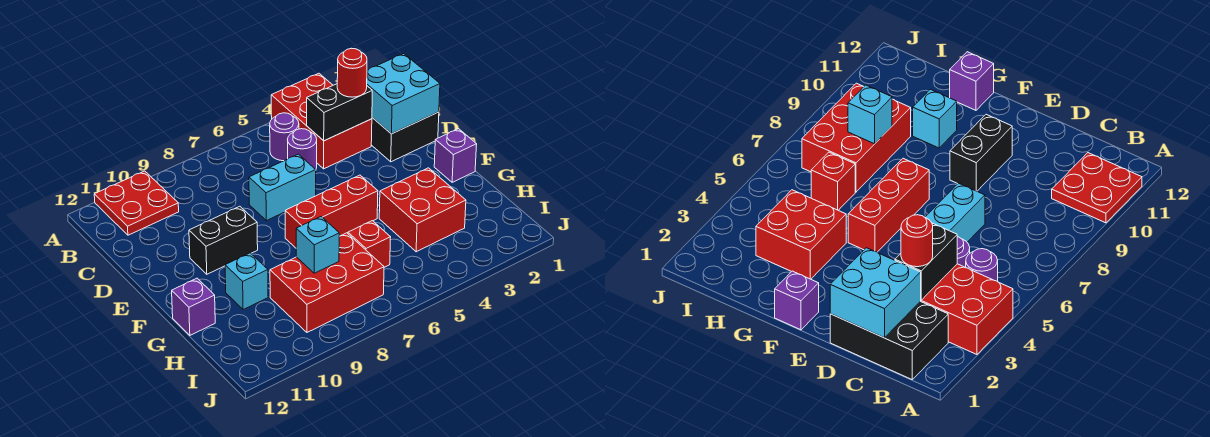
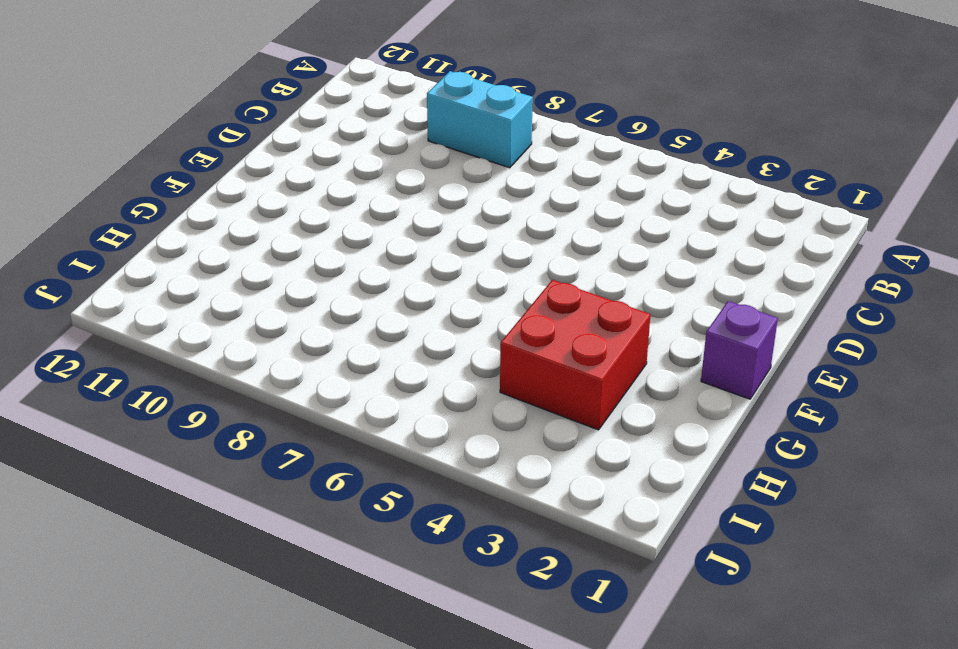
cyan 1x2 brick [427,71,533,168] -> cyan 1x2 brick moved to [249,154,316,221]
none -> red 2x3 brick [271,73,372,169]
none -> red 2x2 plate [94,171,179,235]
none -> black 2x3 brick [371,112,439,162]

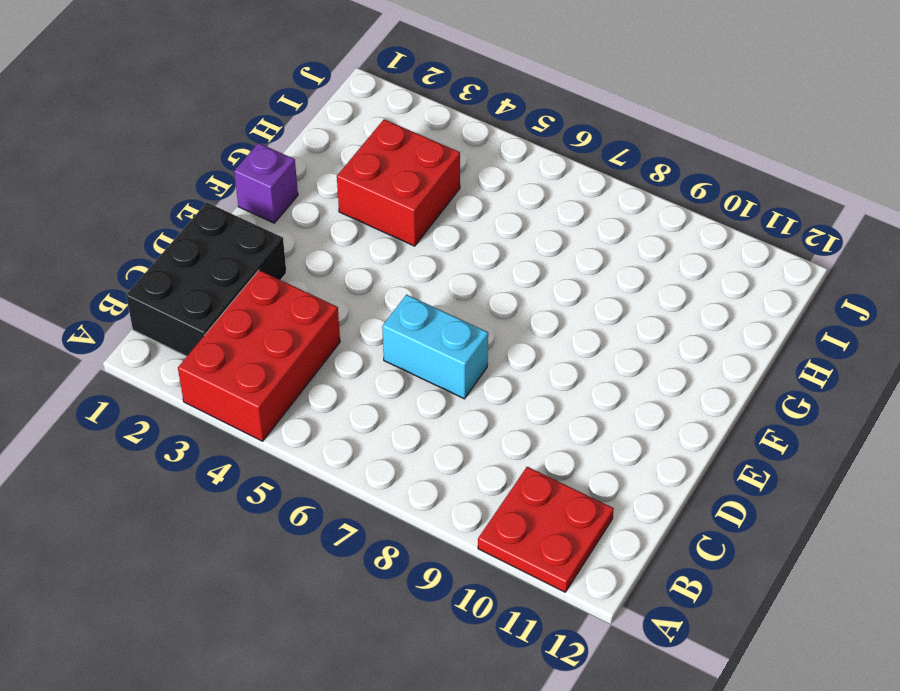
none -> purple 1x1 round brick [270,113,299,161]
none -> purple 1x1 round brick [288,129,317,169]
none -> black 1x2 brick [189,206,258,274]

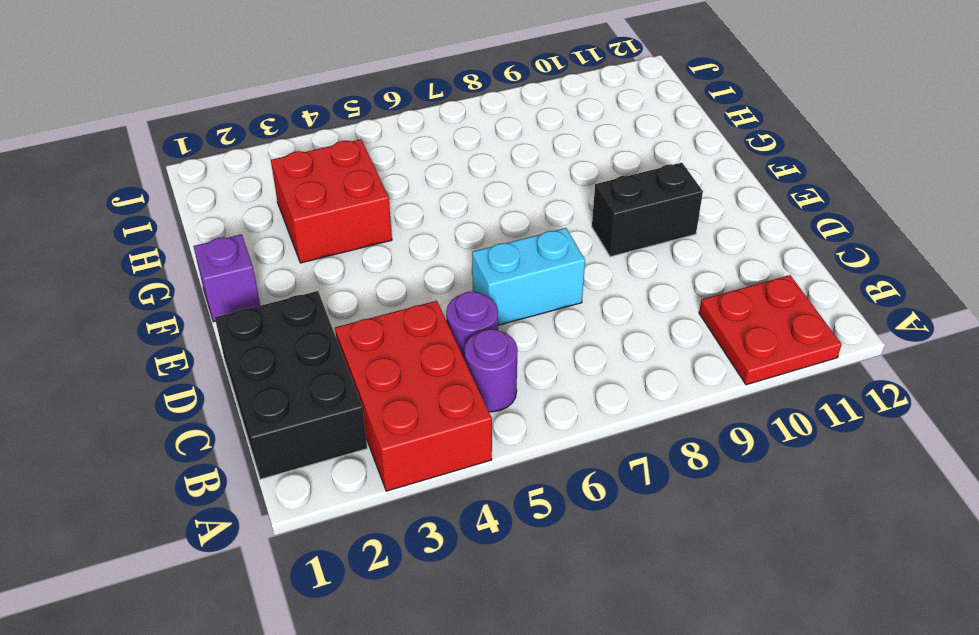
none -> red 1x3 brick [285,175,378,248]
none -> cyan 1x1 brick [225,253,268,310]
none -> purple 1x1 brick [172,278,215,335]

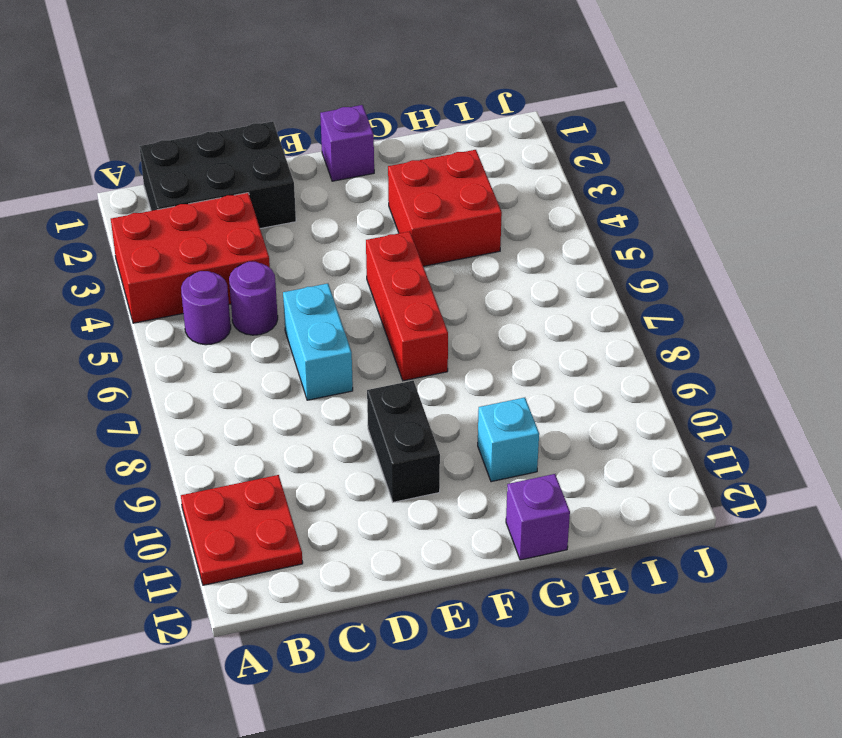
none -> red 1x1 brick [348,221,391,267]
none -> red 2x3 brick [270,233,384,332]
none -> cyan 2x2 brick [367,54,440,134]

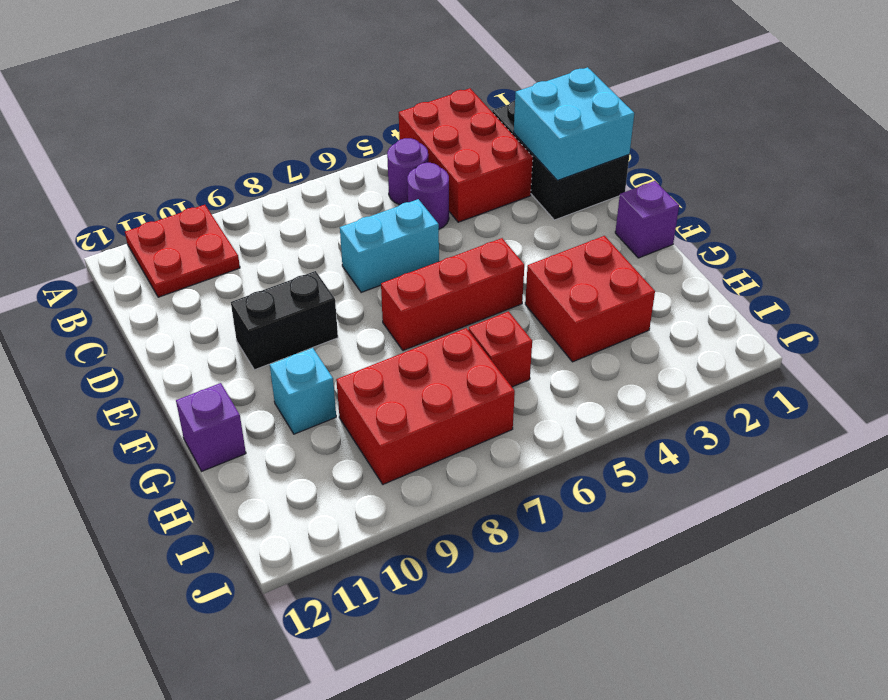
none -> black 1x2 brick [307,84,372,141]
none -> cyan 1x1 brick [296,217,339,273]
none -> red 1x1 round brick [337,48,367,97]

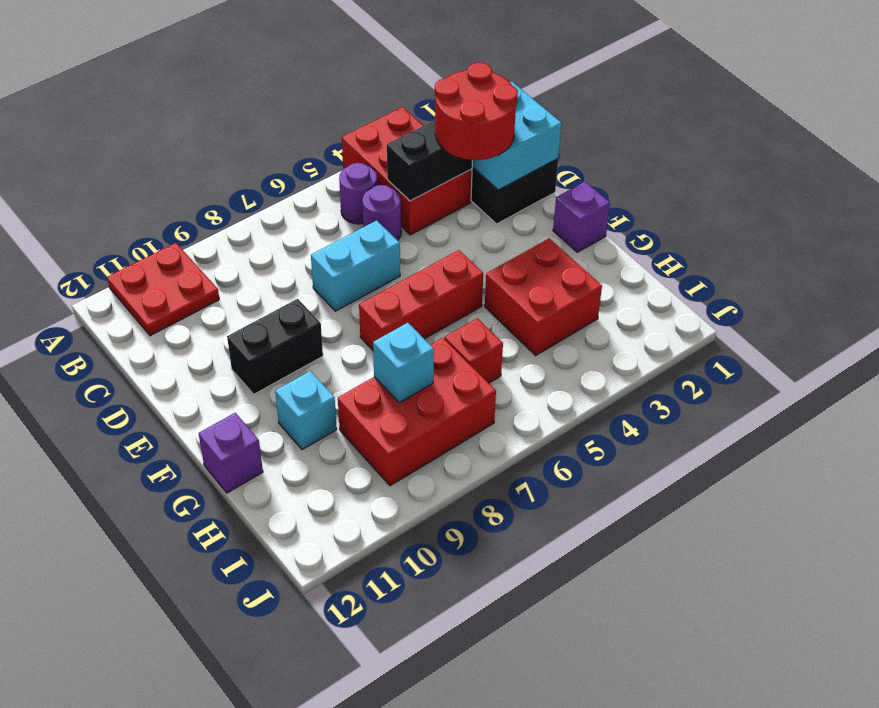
red 2x2 round brick [435,62,518,160] -> red 1x1 round brick [337,48,367,97]

